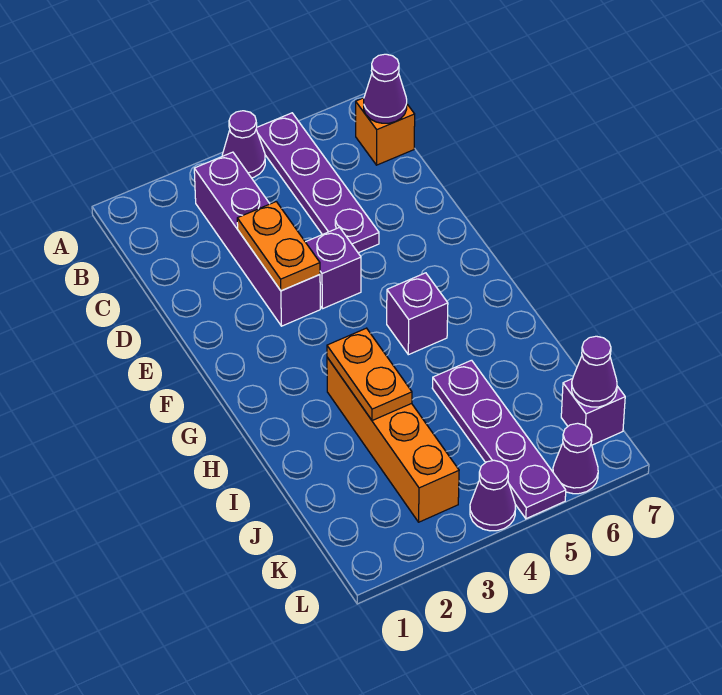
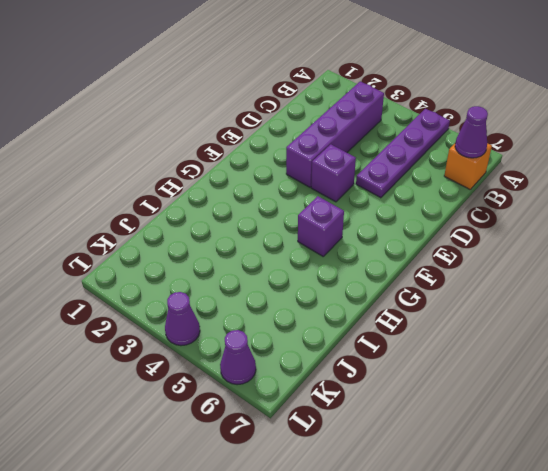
none -> purple 1x1 cone [222,111,265,178]
none -> orange 1x4 brick [327,357,459,522]
none -> purple 1x4 plate [432,360,566,519]

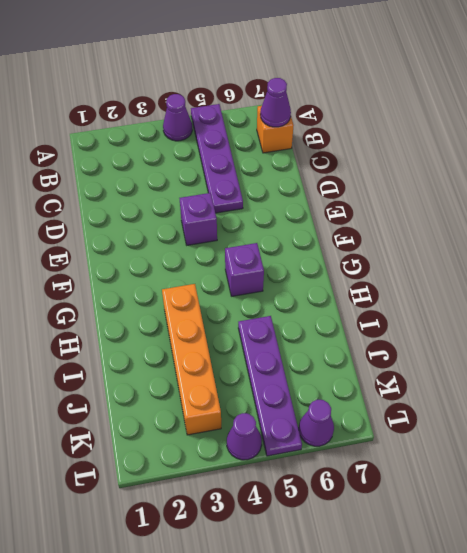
none -> purple 1x4 brick [194,152,320,326]
none -> purple 1x1 brick [561,379,625,445]
none -> orange 1x2 plate [237,202,320,291]

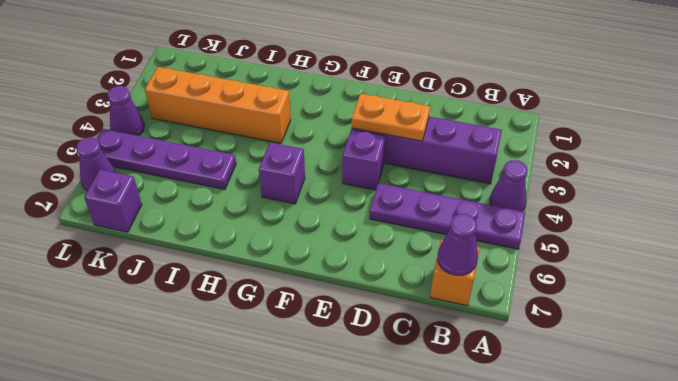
none -> orange 1x2 plate [327,328,412,421]
none -> purple 1x1 cone [572,336,617,407]

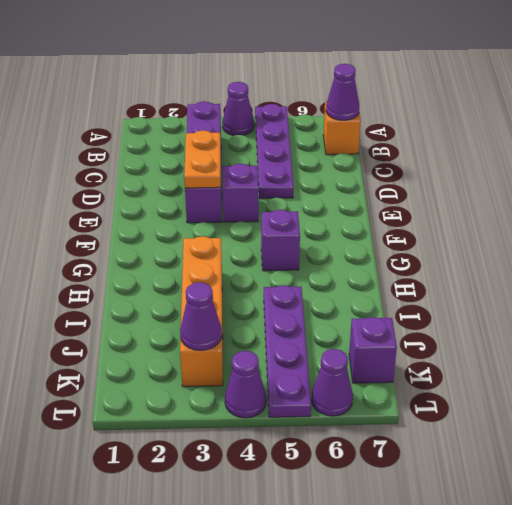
purple 1x1 cone [180,282,222,350] -> purple 1x1 cone moved to [572,336,617,407]
none -> orange 1x2 plate [327,328,412,421]

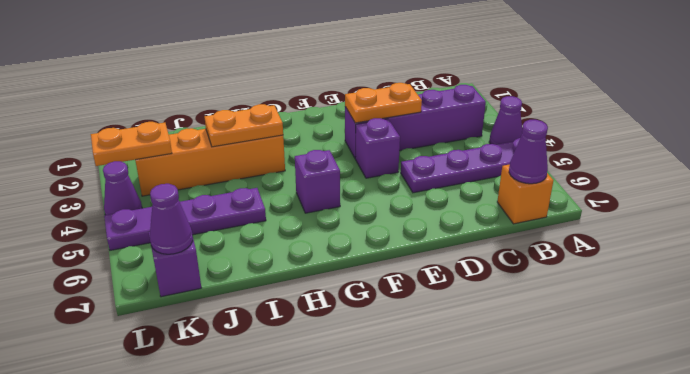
orange 1x2 plate [91,122,172,166] -> none
none -> purple 1x1 cone [553,423,598,494]

